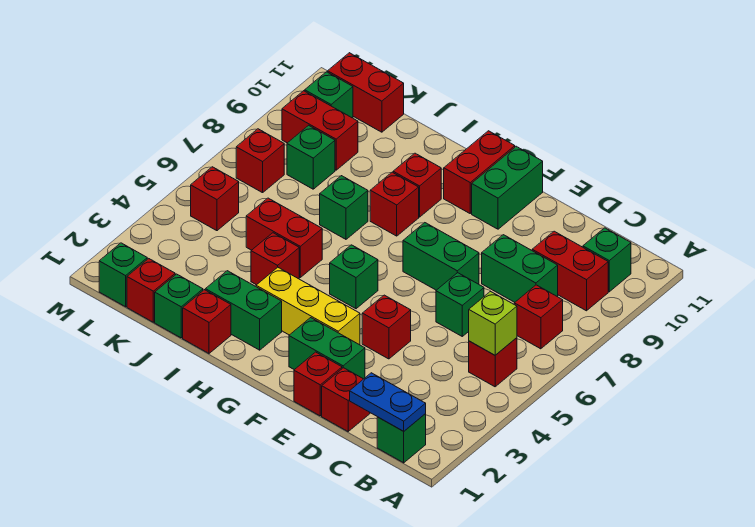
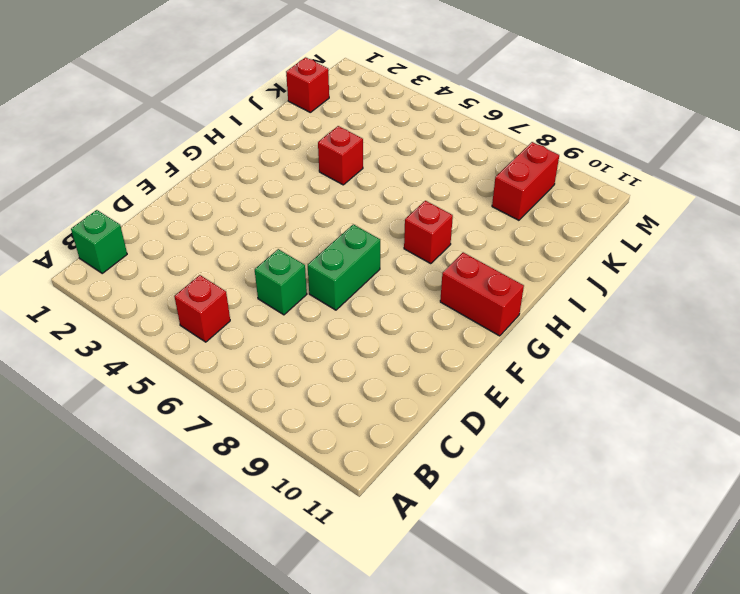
none -> red 1x1 brick [514,285,563,349]
none -> red 1x2 brick [532,231,608,311]
none -> green 1x1 brick [583,228,631,292]
none -> green 1x2 brick [482,235,558,302]

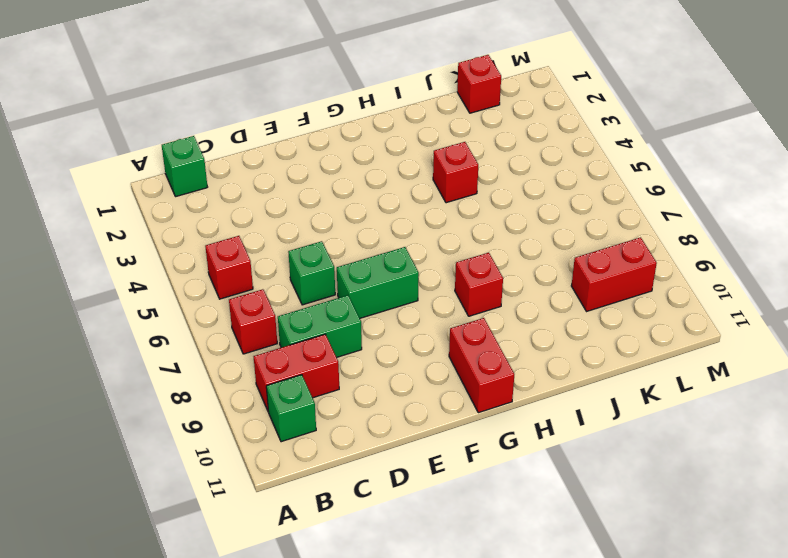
none -> red 1x1 brick [322,368,370,431]
none -> red 1x1 brick [294,352,342,416]
none -> green 1x2 brick [289,318,365,379]
none -> red 1x1 brick [362,295,411,359]

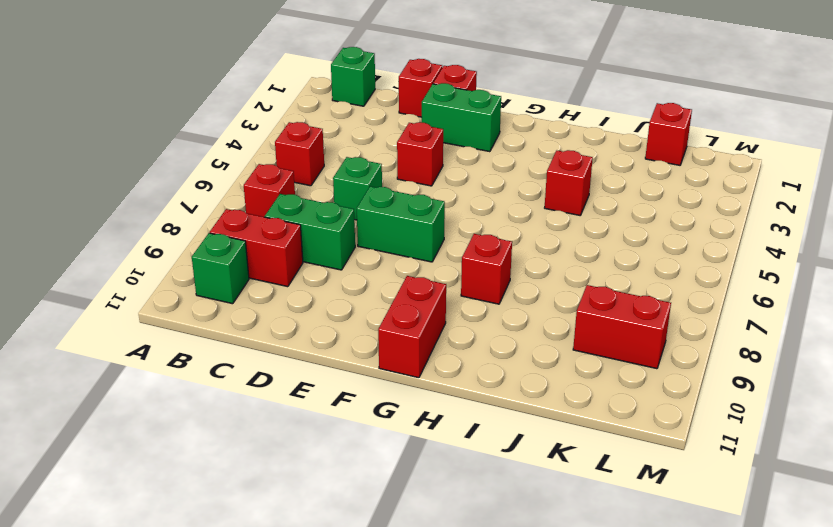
none -> yellow 1x3 brick [256,267,360,345]
none -> green 1x2 brick [472,146,543,229]
none -> green 1x1 brick [330,245,378,309]
none -> green 1x2 brick [205,271,282,350]

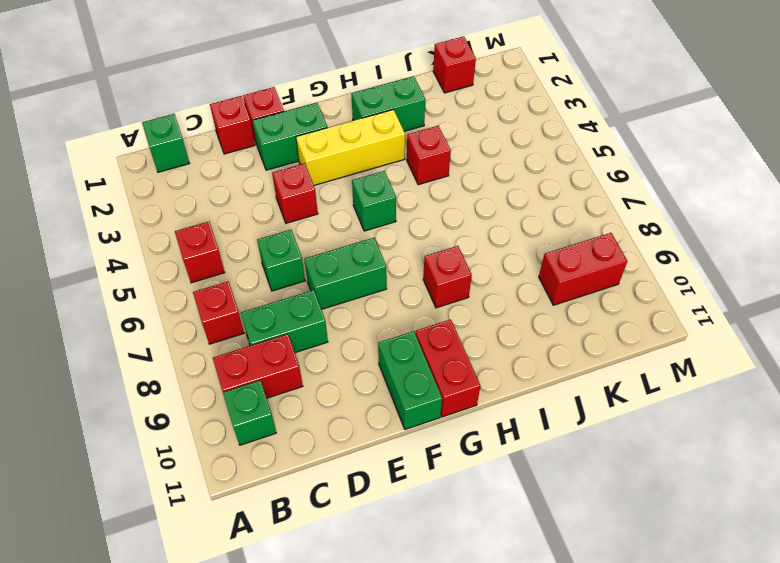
none -> red 1x1 brick [393,153,441,217]
none -> red 1x1 brick [183,290,231,353]
none -> red 1x2 brick [246,198,322,277]
none -> green 1x1 brick [320,176,368,239]

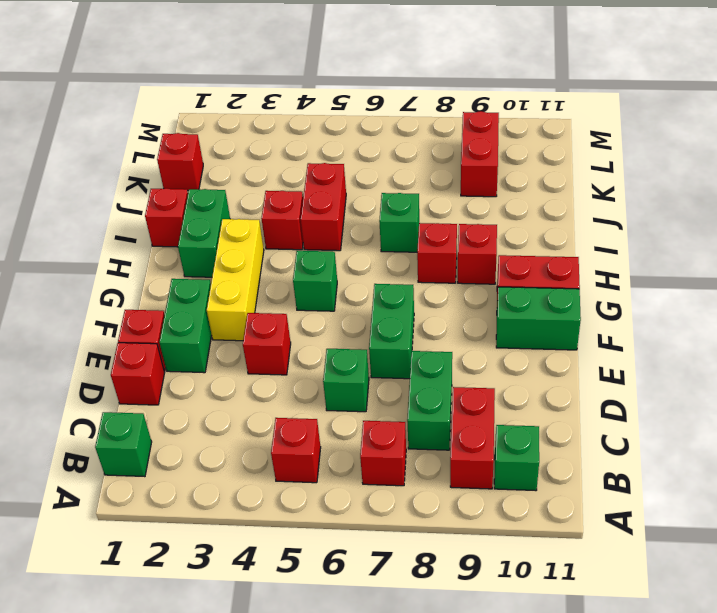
none -> green 1x1 brick [155,274,203,338]
none -> green 1x1 brick [287,125,335,189]
none -> red 1x2 brick [328,53,404,132]
none -> green 1x1 brick [99,243,147,307]

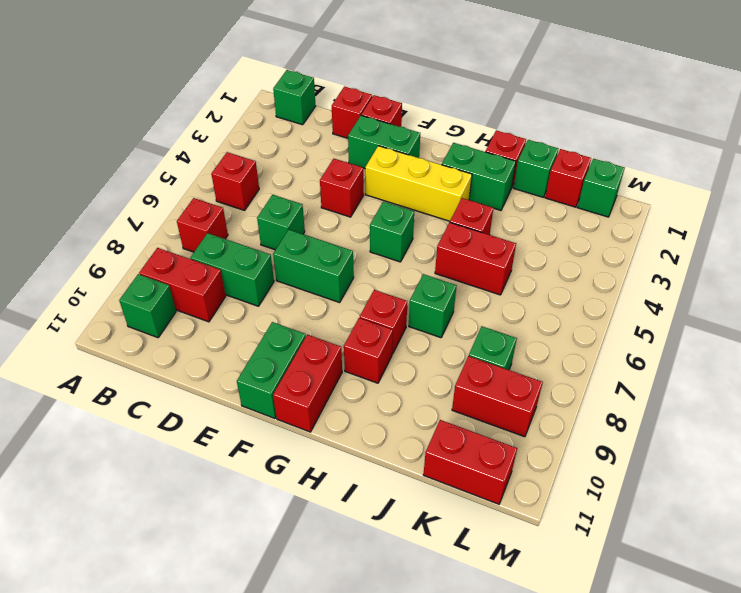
none -> red 1x1 brick [191,167,239,231]
none -> red 1x1 brick [236,129,284,193]
none -> green 1x1 brick [305,72,353,118]
none -> blue 1x2 plate [350,373,426,431]

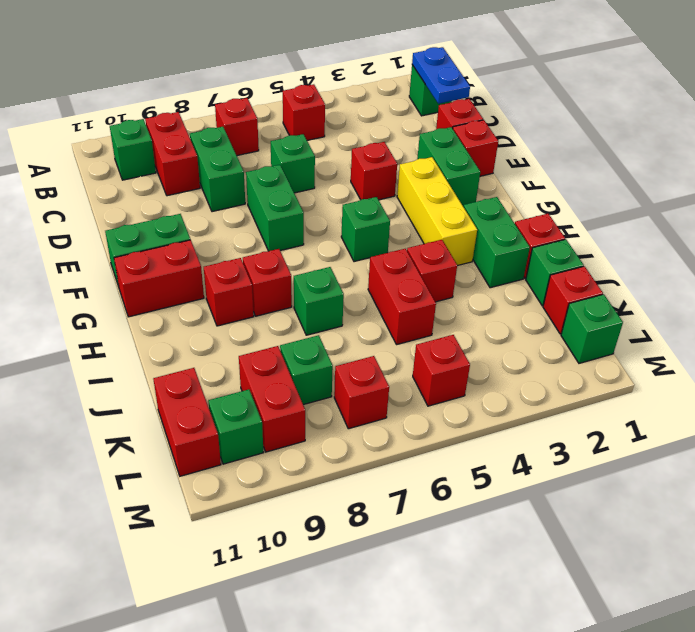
none -> lime 1x1 brick [469,291,517,355]

